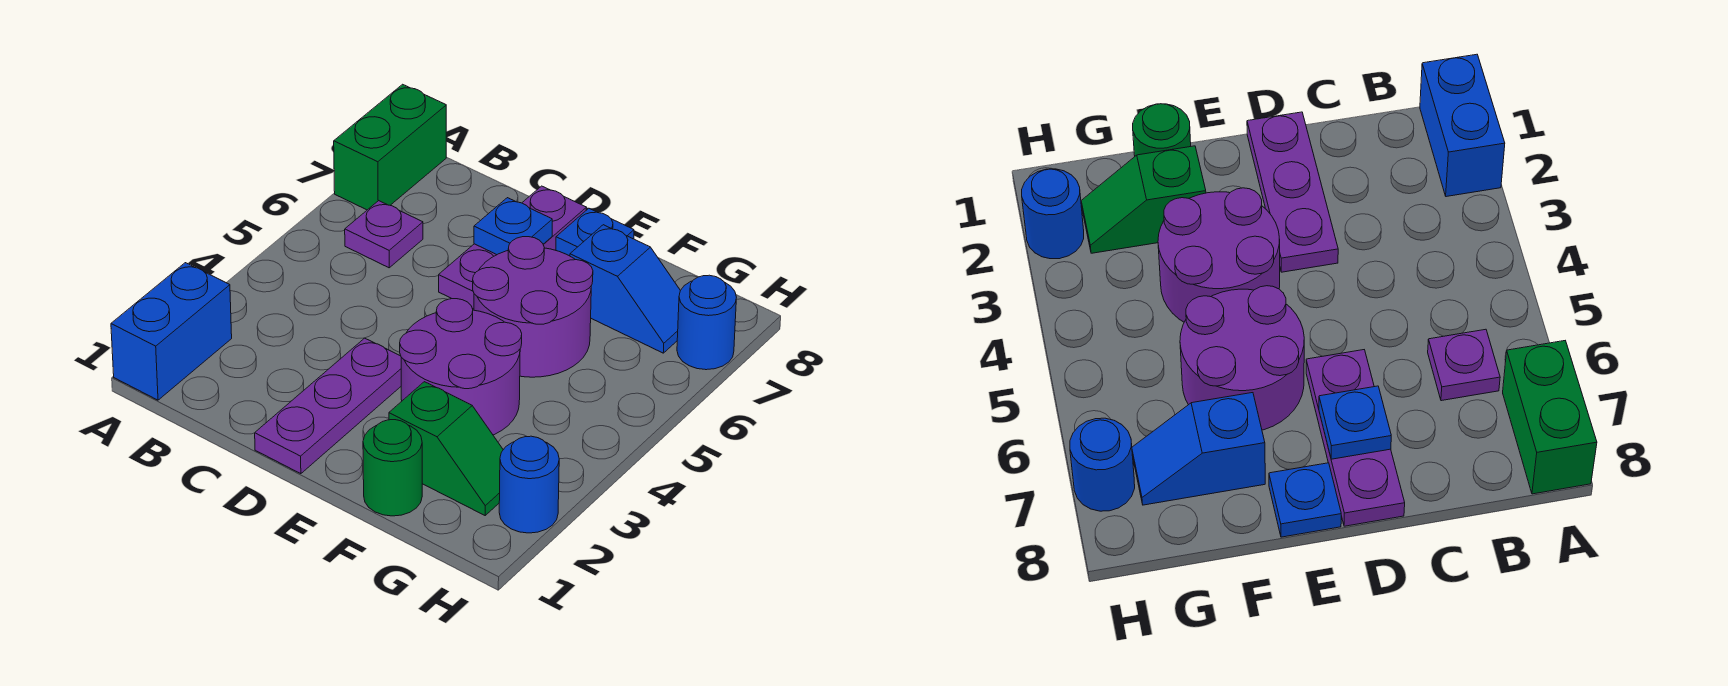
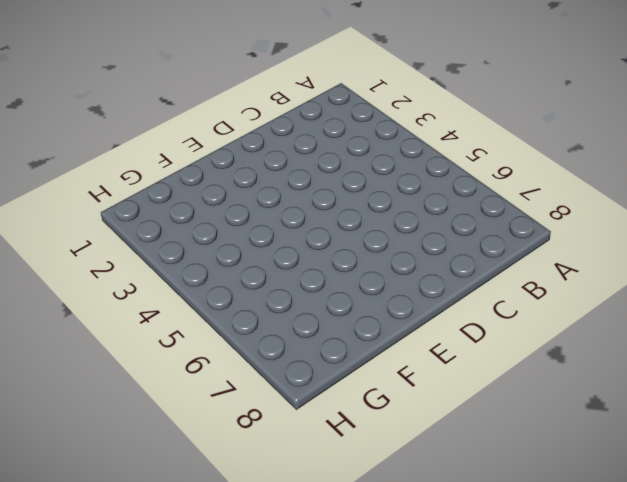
none -> blue 1x2 brick [111,263,232,400]
none -> green 1x2 brick [334,84,446,210]
none -> purple 1x1 plate [345,201,423,268]

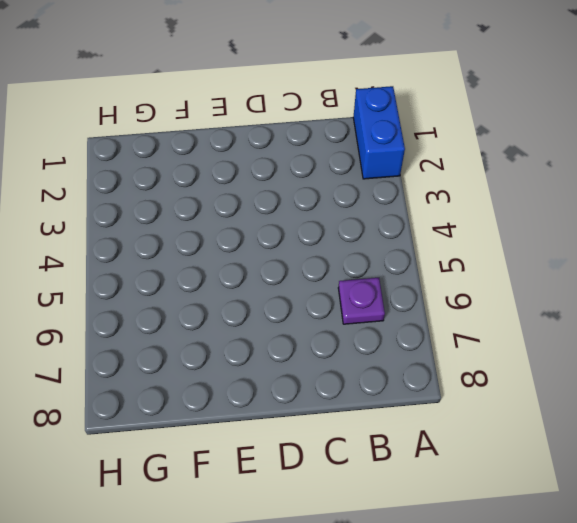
none -> green 1x2 brick [334,84,446,210]
none -> purple 1x3 plate [255,338,401,474]
none -> purple 1x3 plate [439,186,587,309]

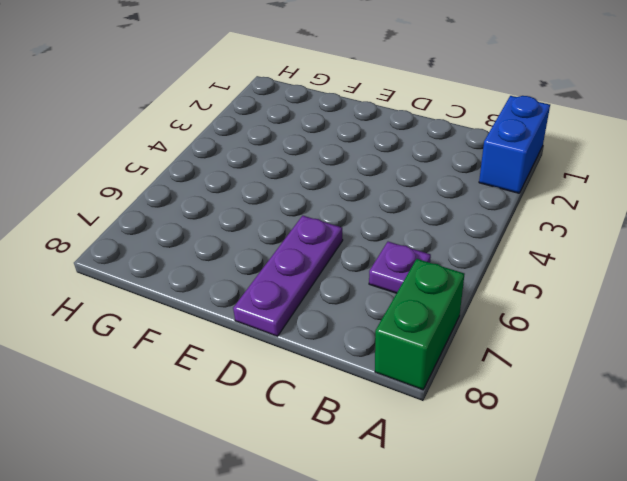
none -> purple 1x3 plate [255,338,401,474]
none -> purple 2x2 round brick [400,299,522,435]
none -> purple 2x2 round brick [473,237,593,377]

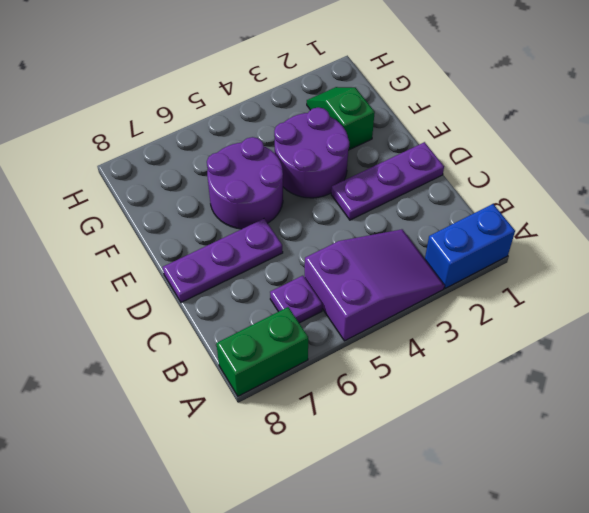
purple 2x3 slope [305,229,444,341] -> none
none -> blue 1x1 plate [556,208,634,256]
none -> green 1x1 round brick [363,420,422,516]
none -> blue 1x2 slope [570,225,680,353]

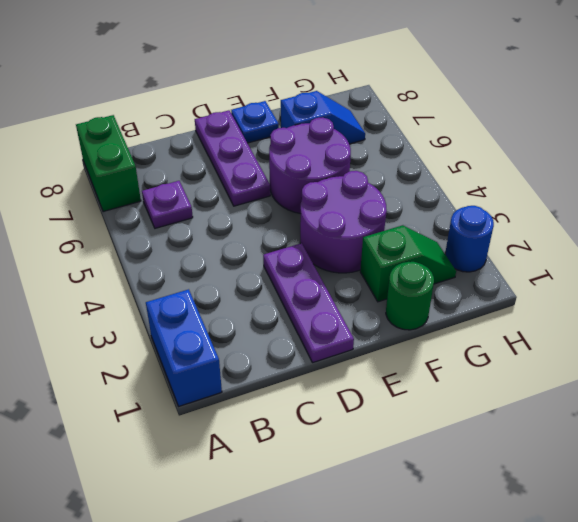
none -> blue 1x1 round brick [677,275,736,370]
none -> blue 1x1 plate [474,198,552,255]

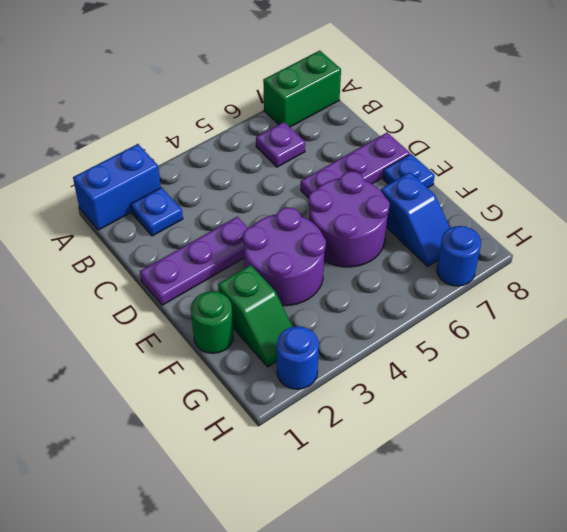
blue 1x1 plate [131,188,183,236] -> blue 1x1 plate moved to [474,198,552,255]

